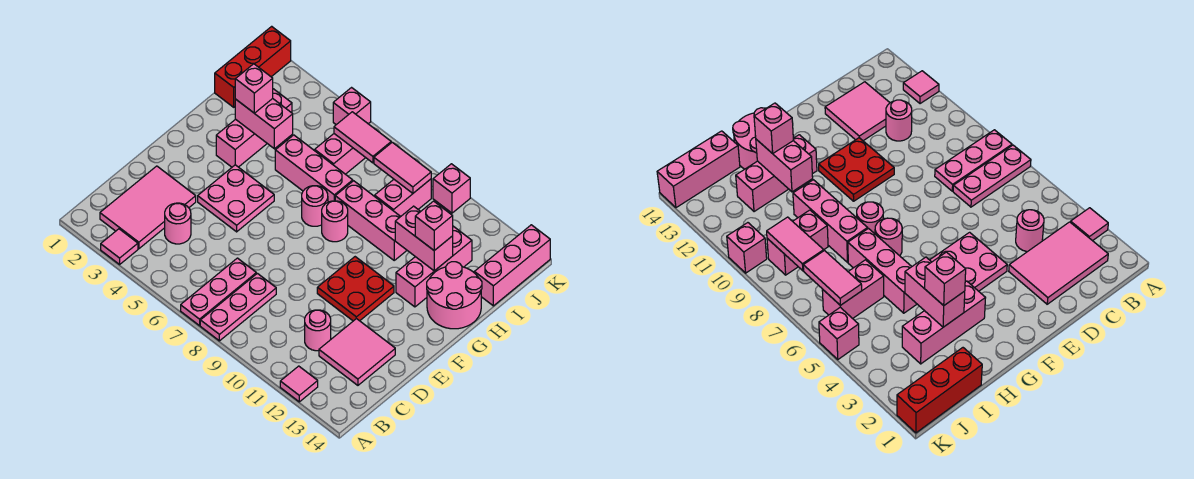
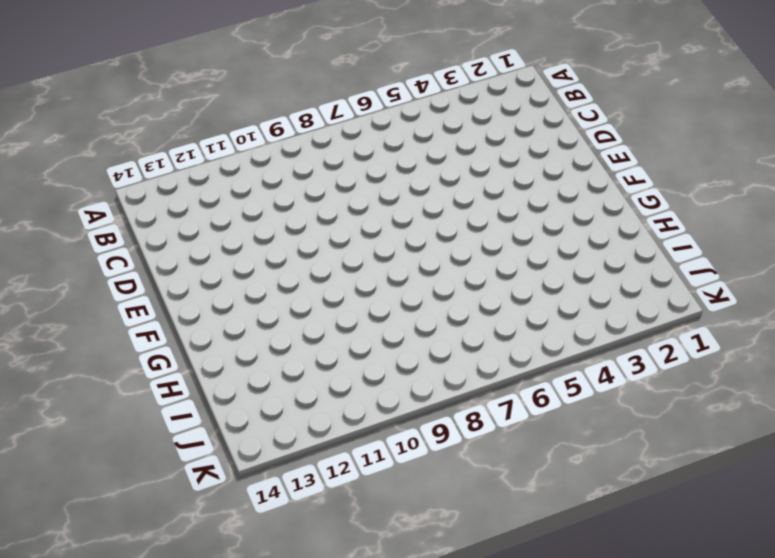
none -> pink 1x1 tile [101,229,138,264]
none -> pink 1x3 plate [181,258,256,326]
none -> pink 1x3 plate [200,273,276,341]

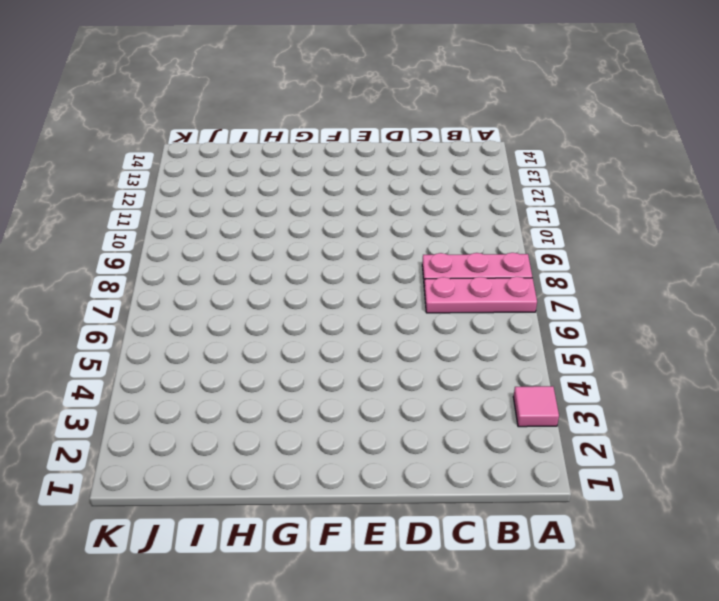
none -> pink 1x1 tile [280,366,318,402]
none -> pink 2x3 tile [100,166,196,249]
none -> pink 1x1 round brick [165,203,191,244]

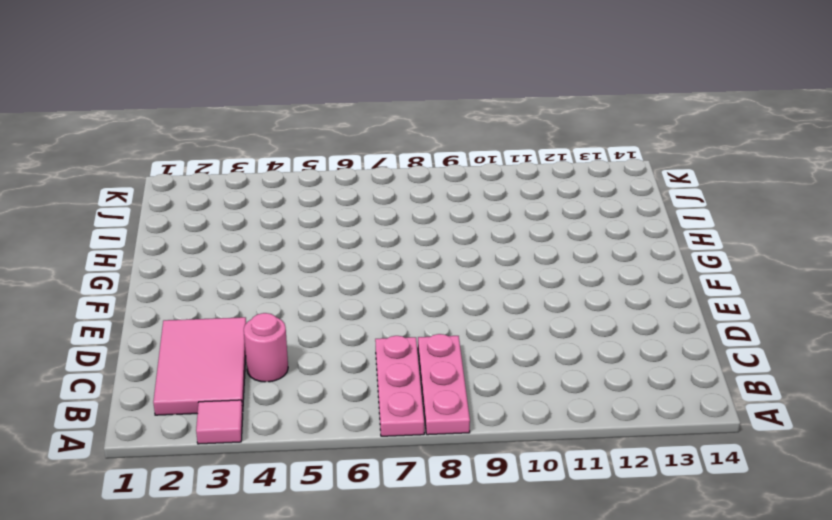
none -> pink 1x1 tile [280,366,318,402]
none -> pink 1x1 round brick [305,310,331,351]
none -> pink 2x2 tile [319,319,395,385]

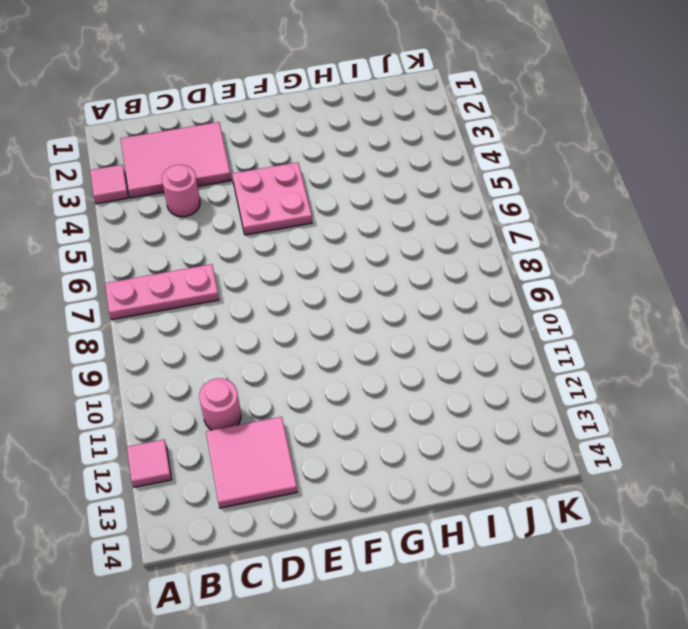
none -> pink 1x3 plate [200,273,276,341]
none -> red 2x2 plate [317,257,394,321]
none -> pink 1x3 brick [216,89,292,167]

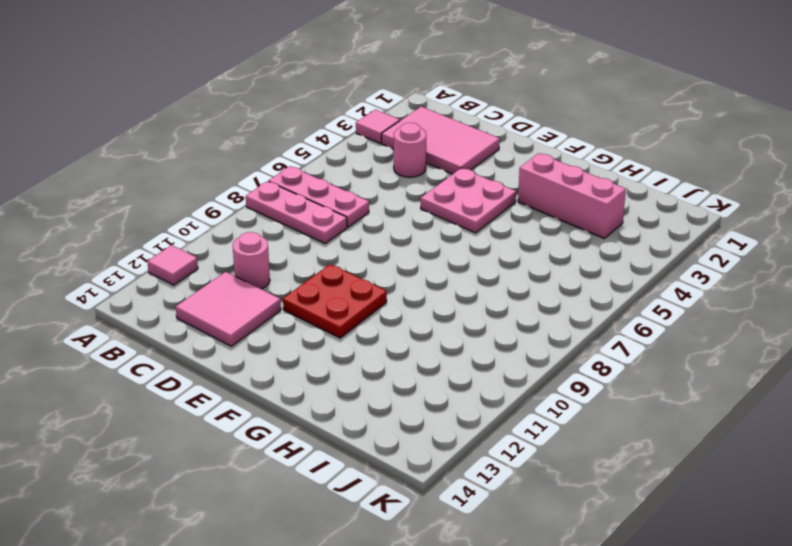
none -> pink 1x1 round brick [302,186,328,226]
none -> pink 1x1 round brick [322,201,348,242]
none -> pink 1x3 brick [396,226,472,307]

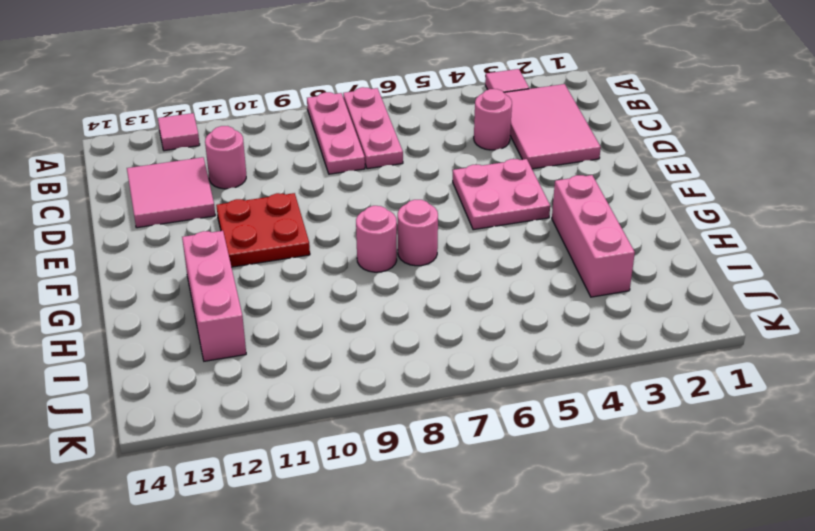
none -> pink 2x2 round brick [427,262,482,329]
none -> pink 1x3 brick [275,135,353,202]
none -> pink 1x3 brick [335,181,407,260]

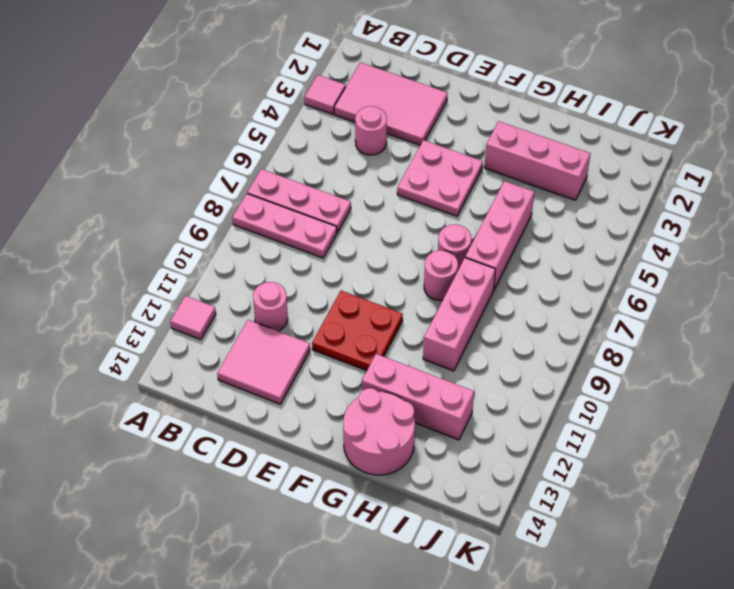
none -> red 1x3 brick [215,26,291,107]
none -> pink 1x2 brick [315,134,366,174]
none -> pink 1x2 brick [375,179,431,216]

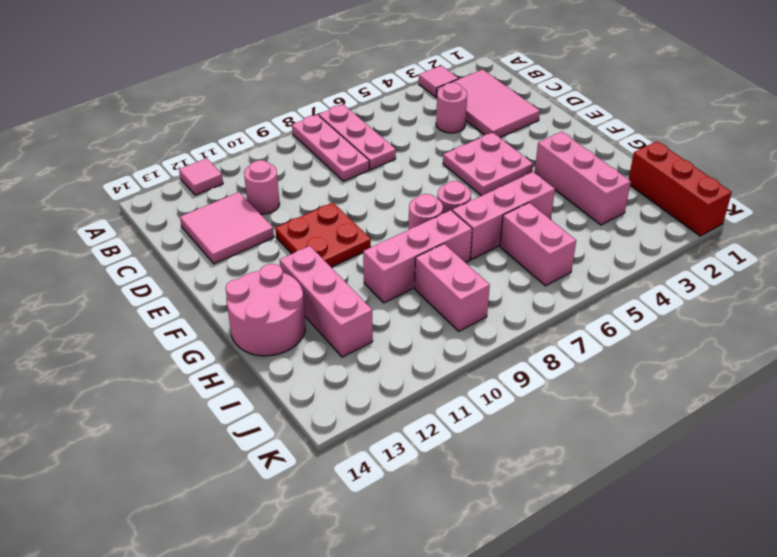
none -> pink 1x3 brick [474,225,550,306]
none -> pink 1x1 brick [333,88,371,125]
none -> pink 1x1 brick [433,164,470,213]

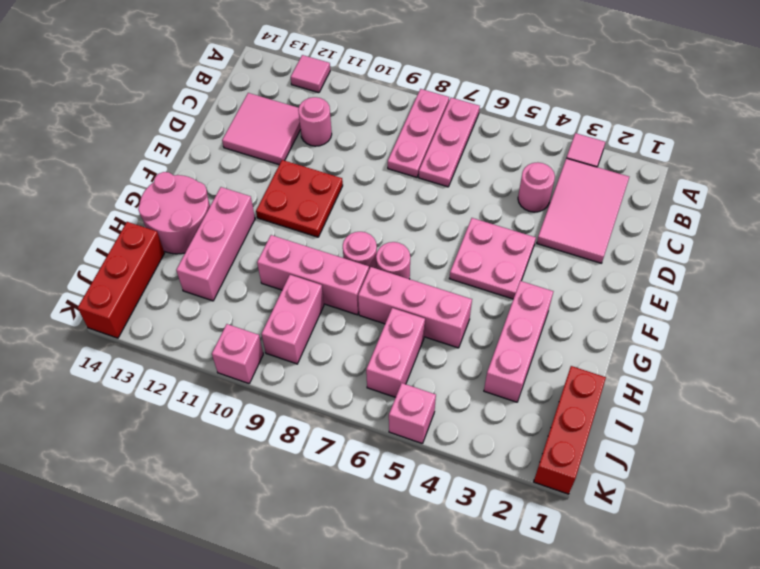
red 1x3 brick [78,222,164,338] -> pink 1x3 brick [474,225,550,306]
none -> pink 1x2 brick [235,99,293,149]
none -> pink 1x2 brick [395,206,453,271]
none -> pink 1x2 tile [334,112,391,163]

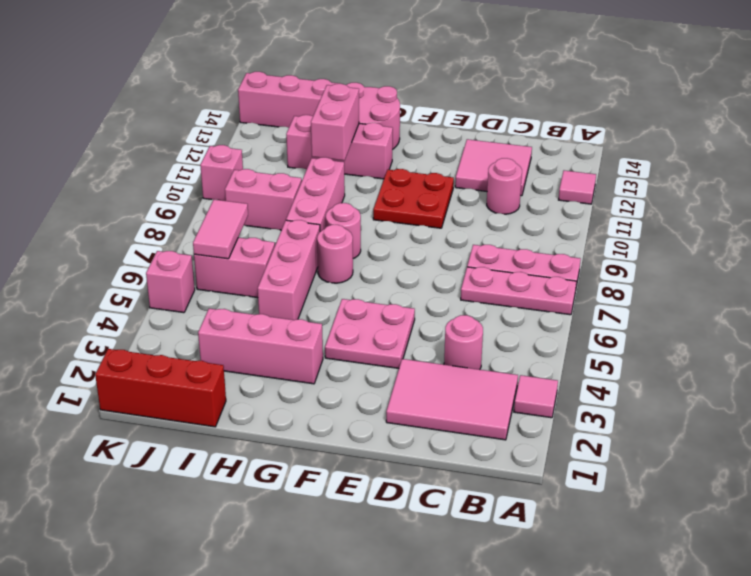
none -> pink 1x2 brick [235,99,293,149]
none -> pink 1x2 tile [374,142,431,193]
none -> pink 1x1 brick [235,64,273,113]

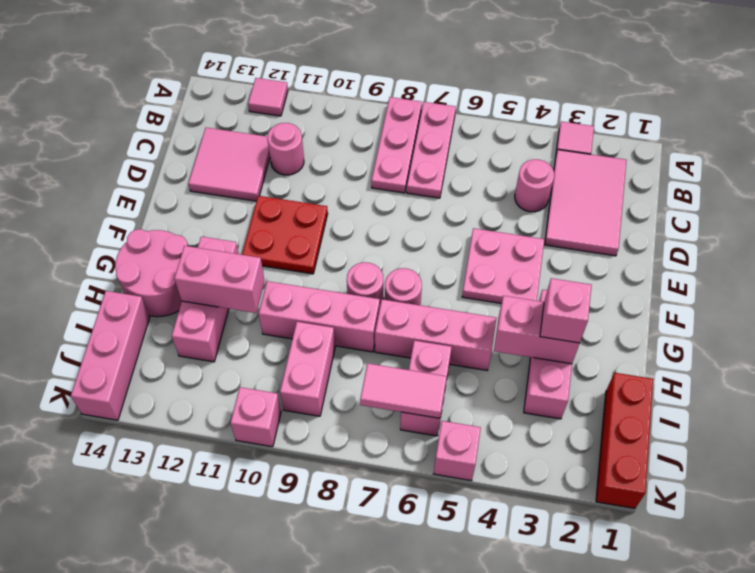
none -> pink 1x2 tile [374,142,431,193]
none -> pink 1x1 brick [415,201,453,251]

